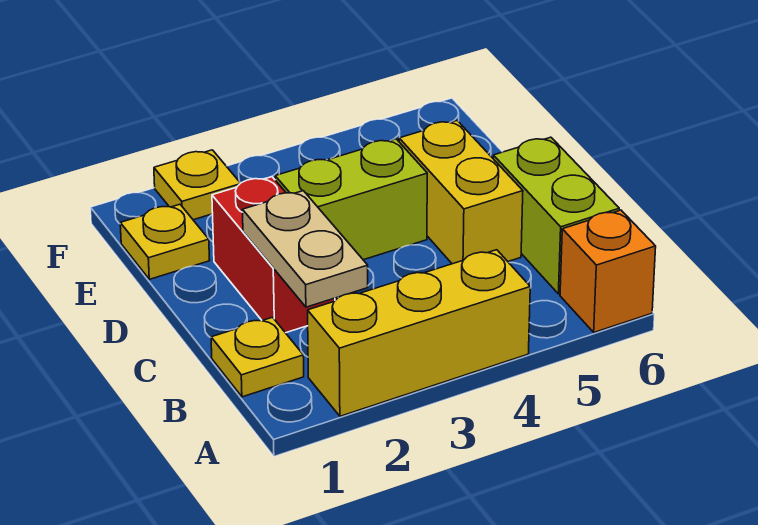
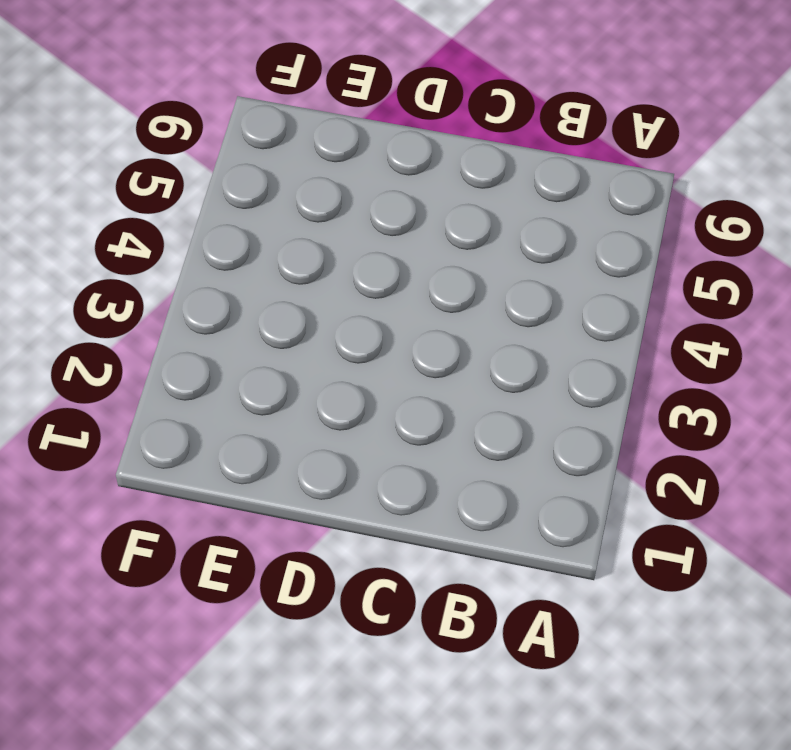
none -> yellow 1x3 brick [308,250,530,416]
none -> orange 1x1 brick [560,210,656,332]

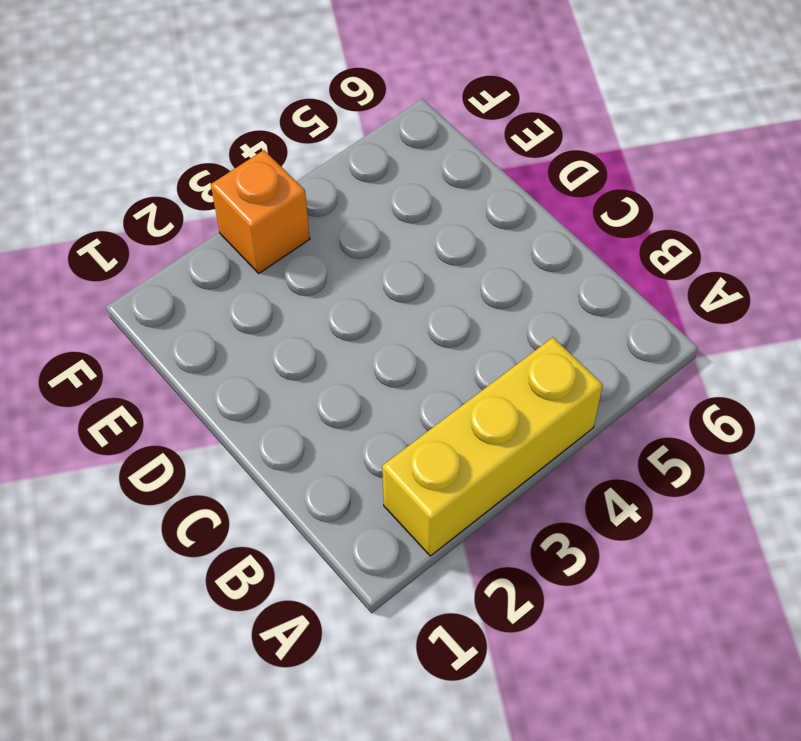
orange 1x1 brick [211,150,310,273] -> orange 1x1 brick moved to [560,210,656,332]
none -> yellow 1x1 plate [211,317,304,397]
none -> lime 1x2 brick [493,137,619,294]

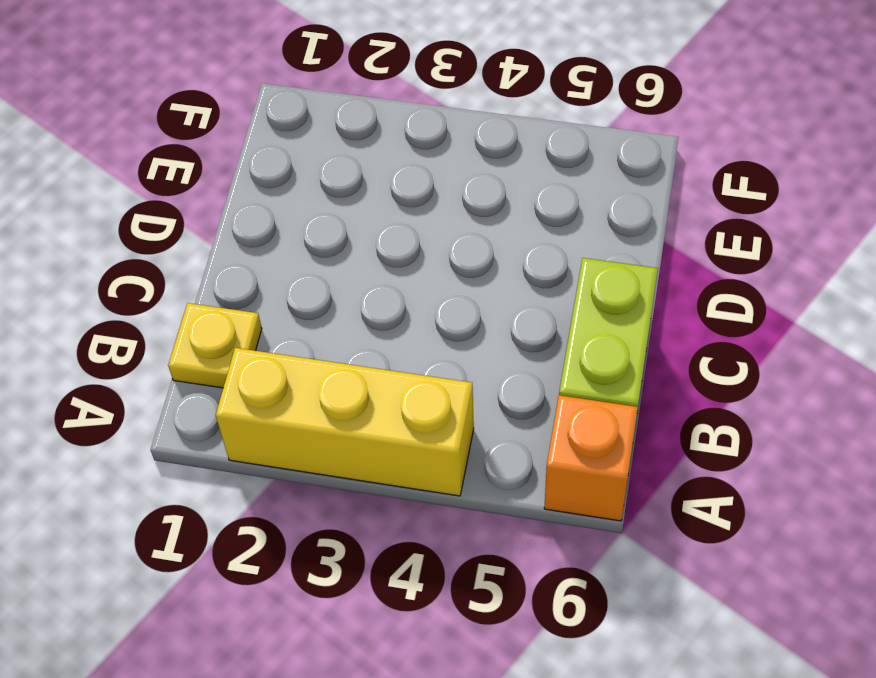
none -> red 1x2 brick [212,177,335,333]
none -> yellow 1x2 brick [399,121,523,264]

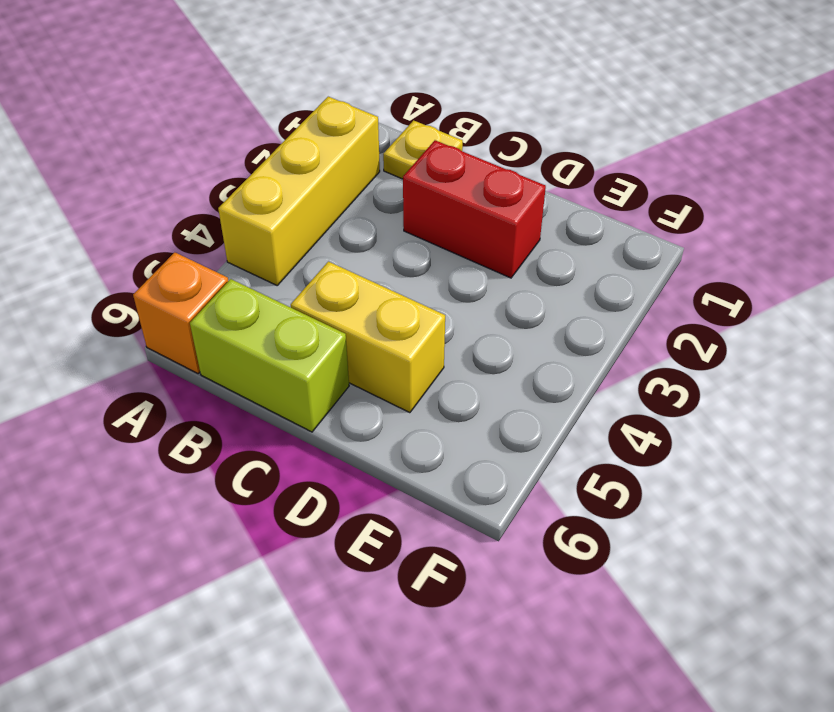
none -> lime 1x2 brick [275,139,427,260]
none -> yellow 1x1 plate [120,204,210,279]

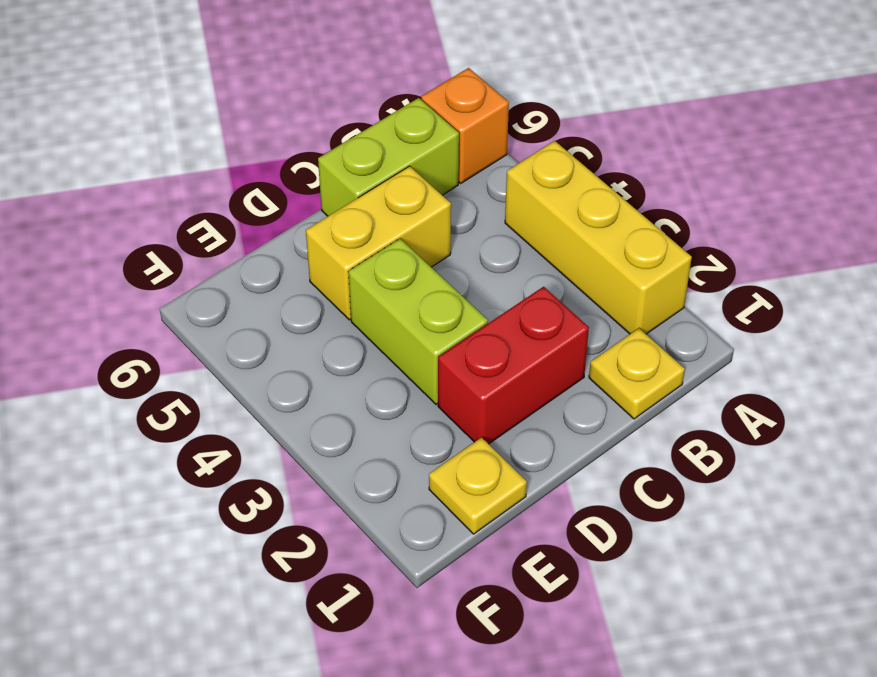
none -> yellow 1x1 plate [154,150,240,220]
none -> tan 1x2 plate [243,191,368,307]

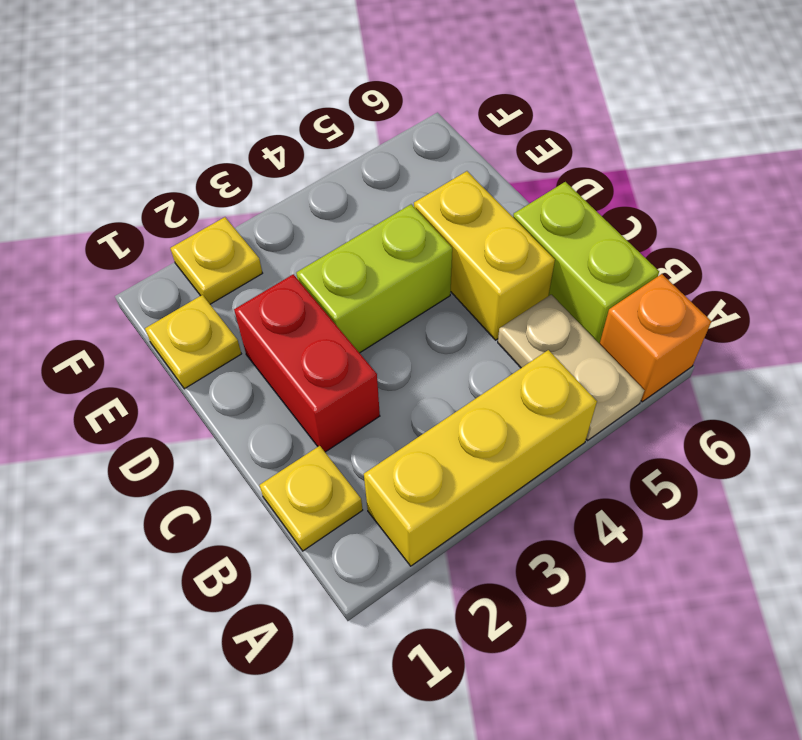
tan 1x2 plate [498,295,644,440] -> tan 1x2 plate moved to [243,191,368,307]

